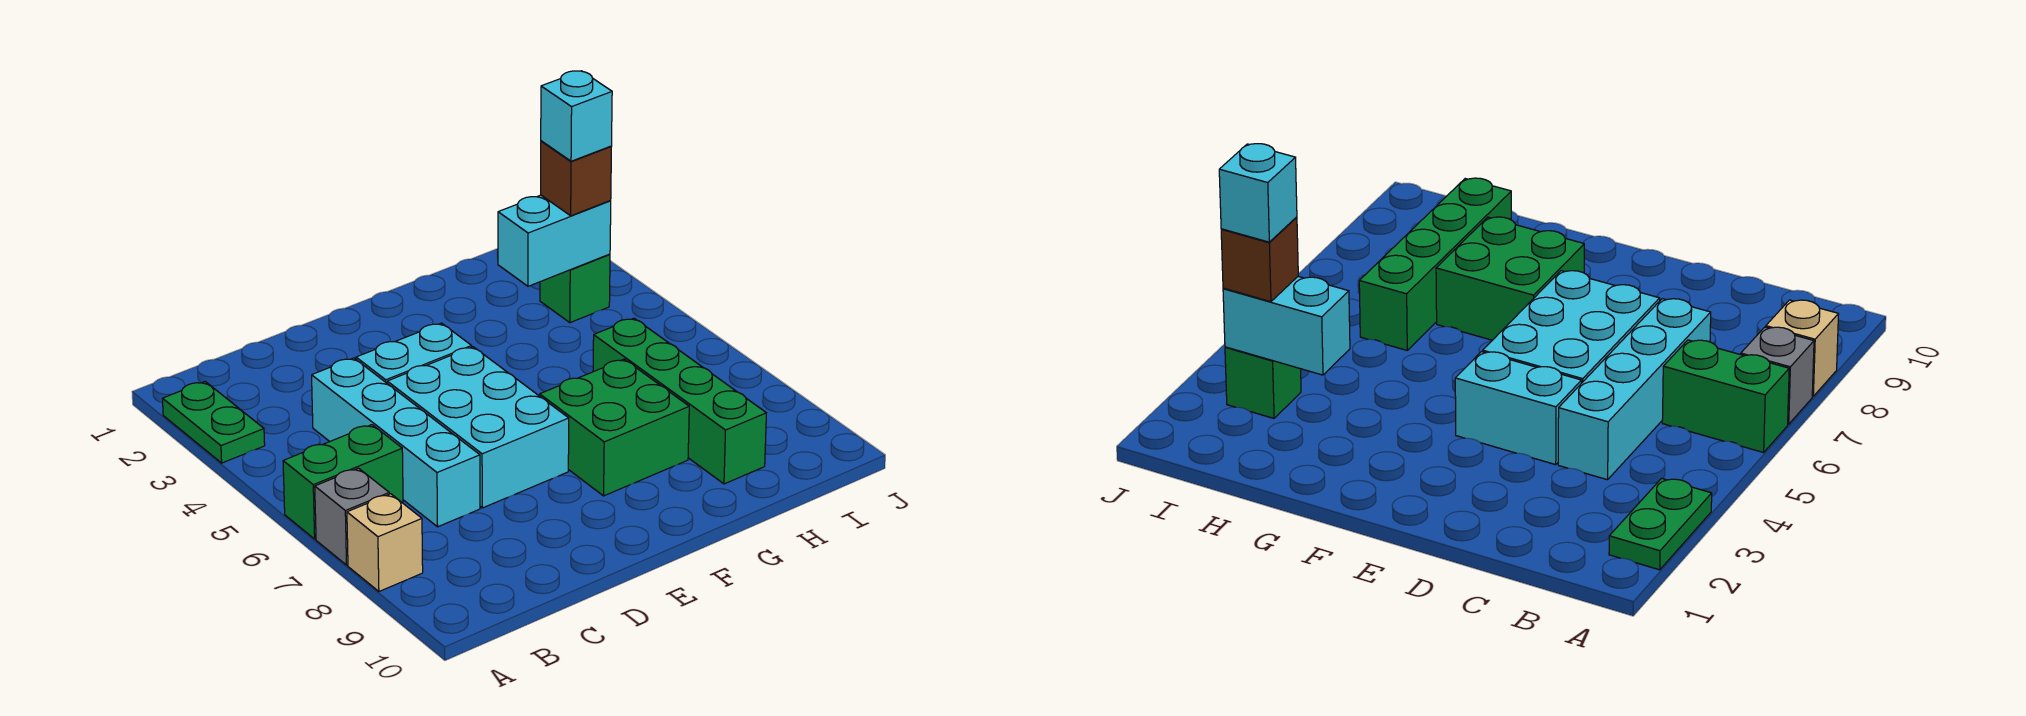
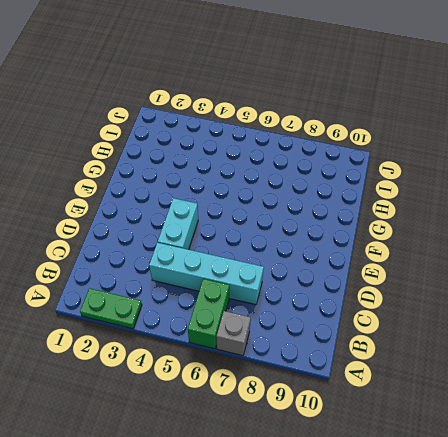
none -> tan 1x1 brick [347,494,423,591]
none -> cyan 2x3 brick [387,347,569,508]
none -> green 2x2 brick [540,359,689,496]

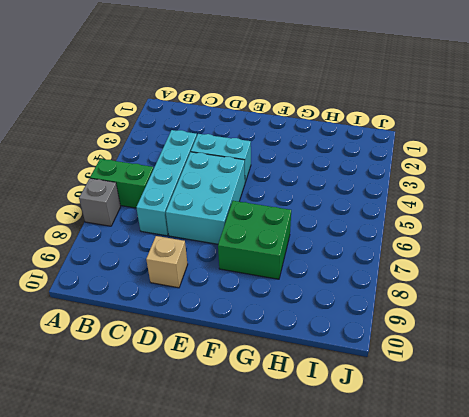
tan 1x1 brick [146,236,188,288] -> tan 1x1 brick moved to [347,494,423,591]
none -> green 1x2 plate [162,382,265,463]
none -> green 1x4 brick [593,318,766,484]
none -> green 1x1 brick [540,254,610,323]

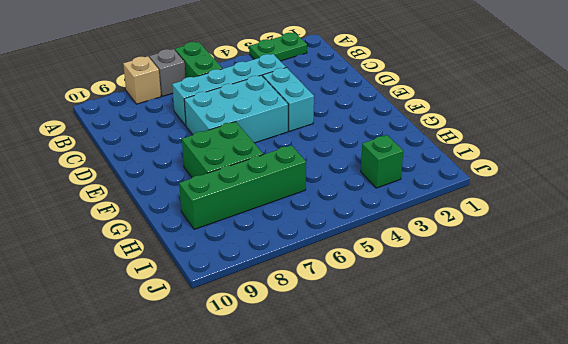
none -> cyan 1x2 brick [498,195,611,286]
none -> brown 1x1 brick [541,141,611,216]
none -> cyan 1x1 brick [541,71,612,161]

